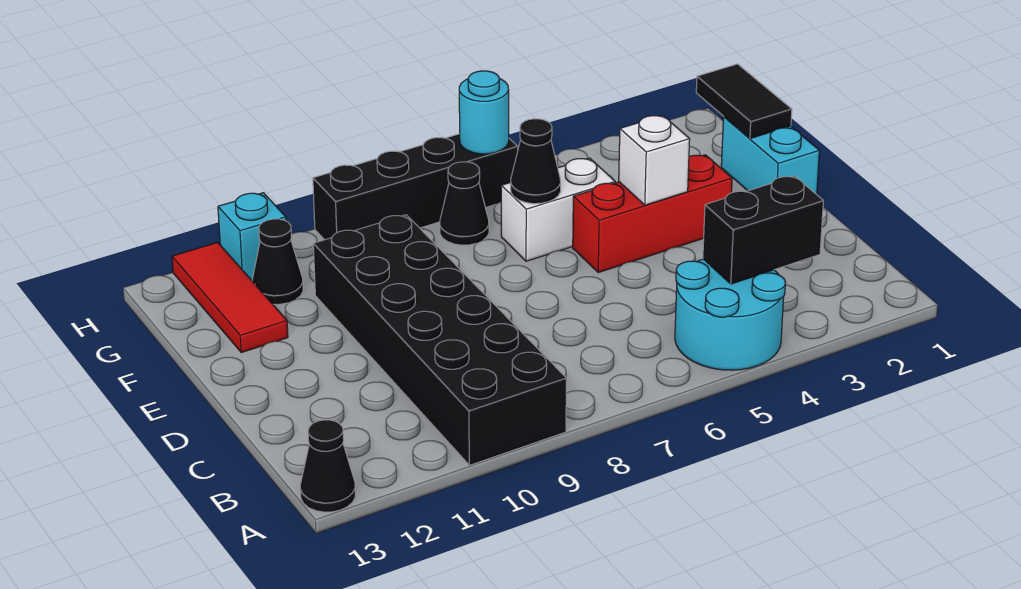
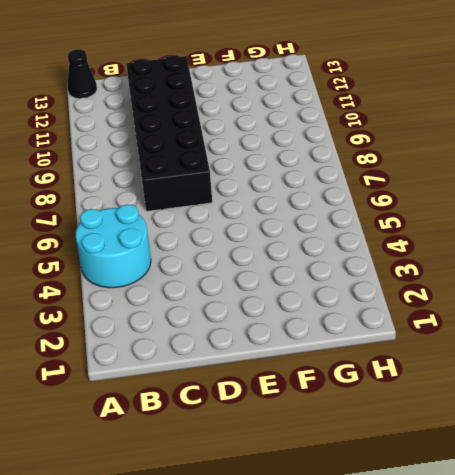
black 2x6 brick [126,55,212,211] -> black 2x6 brick turned to [313,215,566,465]
none -> cyan 1x2 brick [721,117,819,195]
none -> red 1x3 brick [573,155,732,272]
none -> white 1x2 brick [501,158,615,261]

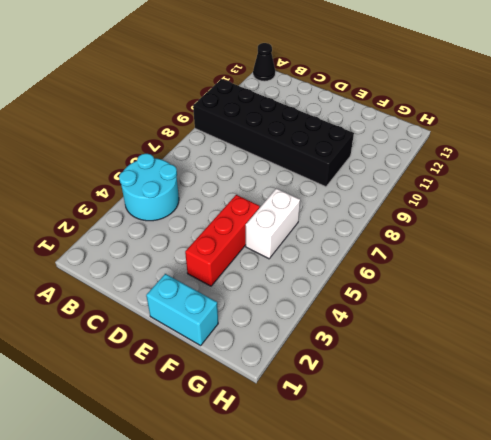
none -> red 1x3 tile [172,242,288,352]
none -> black 1x1 cone [440,162,489,245]
none -> black 1x1 cone [252,219,303,304]

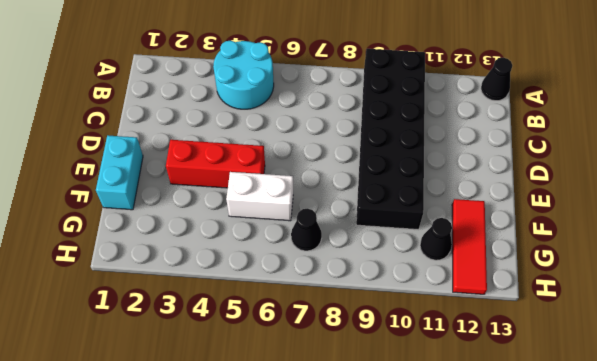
none -> black 1x4 brick [313,134,518,240]
none -> cyan 1x1 brick [218,193,286,280]
none -> black 1x2 brick [703,176,823,284]

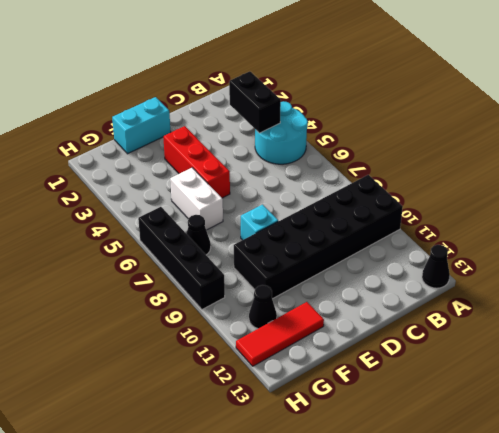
cyan 1x1 brick [241,205,278,240] -> cyan 1x1 brick moved to [218,193,286,280]
none -> white 1x1 brick [619,115,690,205]
none -> black 1x2 tile [696,64,792,139]
none -> black 1x1 cone [511,119,561,204]

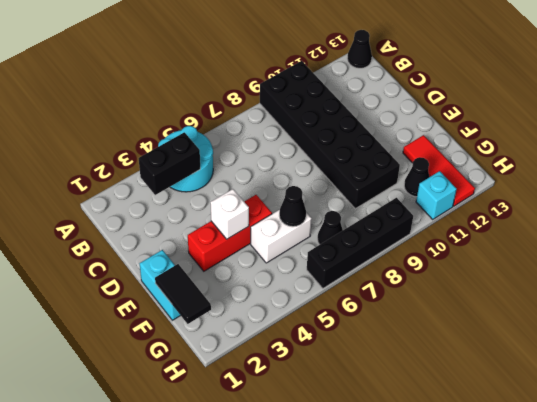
none -> cyan 1x1 round brick [459,71,509,154]

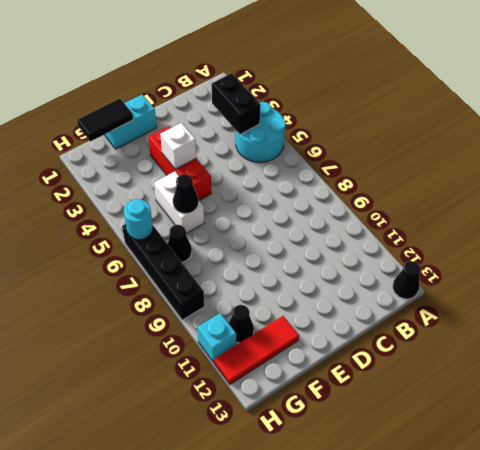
none -> black 2x6 brick [313,215,566,465]

